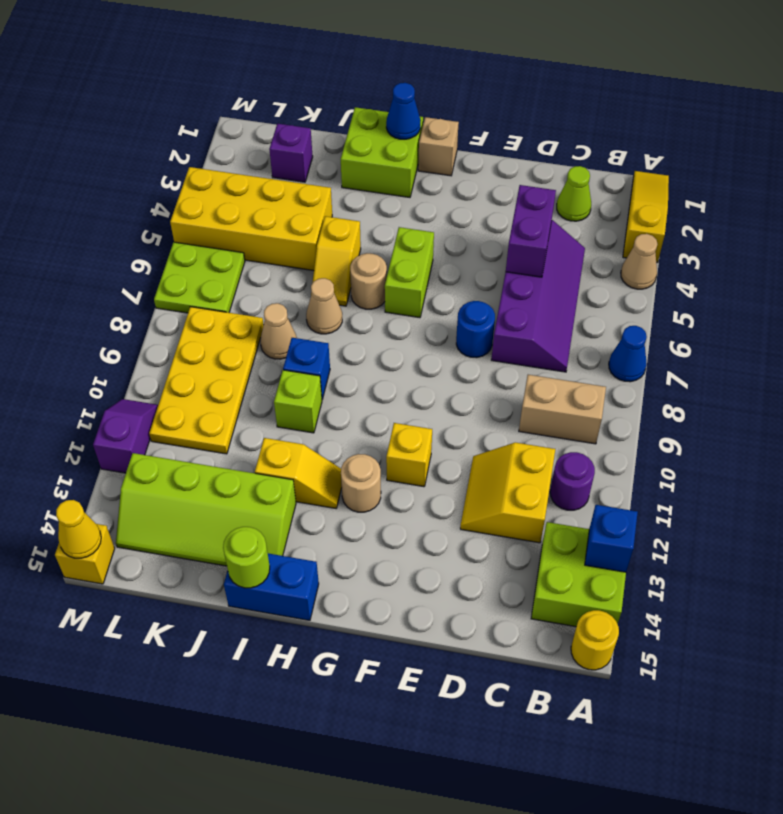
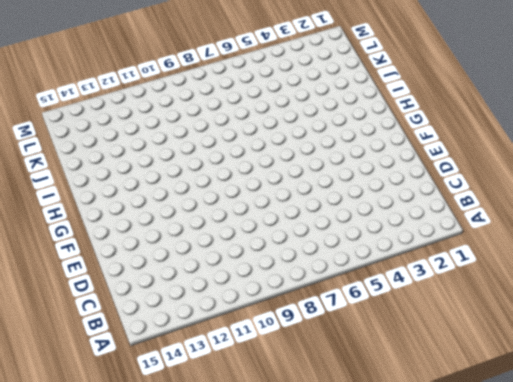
none -> yellow 1x3 slope [623,171,669,263]
none -> tan 1x1 cone [621,234,657,289]
none -> blue 1x1 cone [609,326,647,382]
none -> lime 2x2 brick [531,522,626,627]

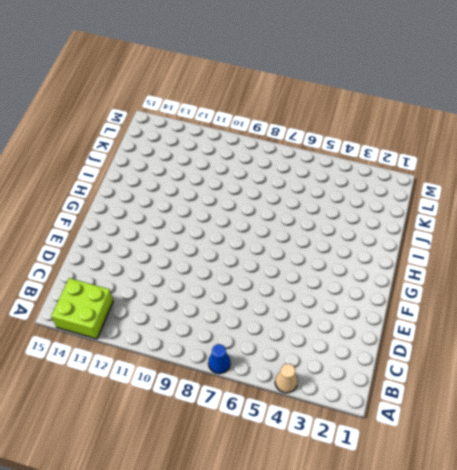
none -> yellow 1x3 slope [623,171,669,263]
none -> yellow 1x1 round brick [571,610,619,670]
none -> tan 1x2 brick [519,375,606,444]
none -> purple 1x1 round brick [550,452,595,510]

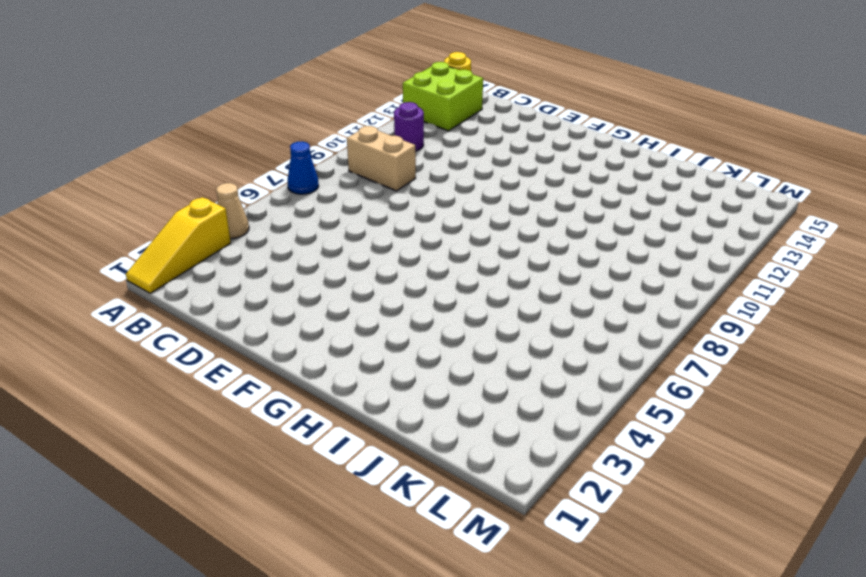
none -> lime 1x1 cone [557,166,591,221]
none -> purple 2x4 slope [491,220,585,372]
none -> yellow 2x2 slope [460,443,555,543]
none -> blue 1x1 round brick [456,301,495,358]

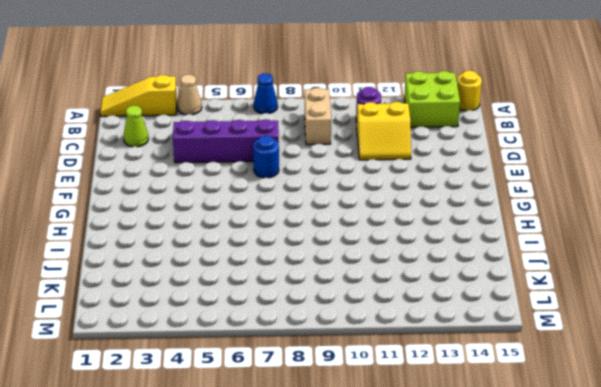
none -> yellow 1x1 brick [386,423,432,487]
none -> tan 1x1 brick [418,117,459,176]
none -> lime 1x2 brick [385,227,434,318]
none -> tan 1x1 round brick [341,454,381,512]

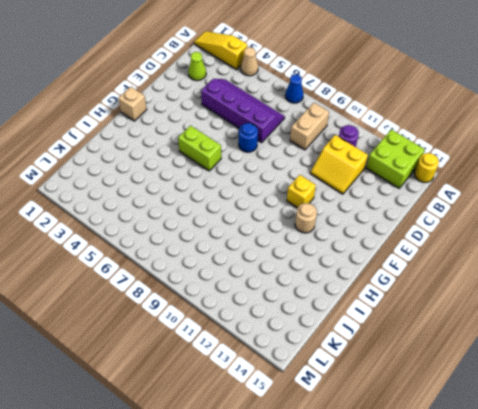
none -> lime 2x2 brick [341,107,423,197]
none -> tan 1x1 round brick [350,253,387,309]
none -> yellow 1x2 slope [255,438,342,508]
none -> blue 1x2 brick [224,553,319,620]

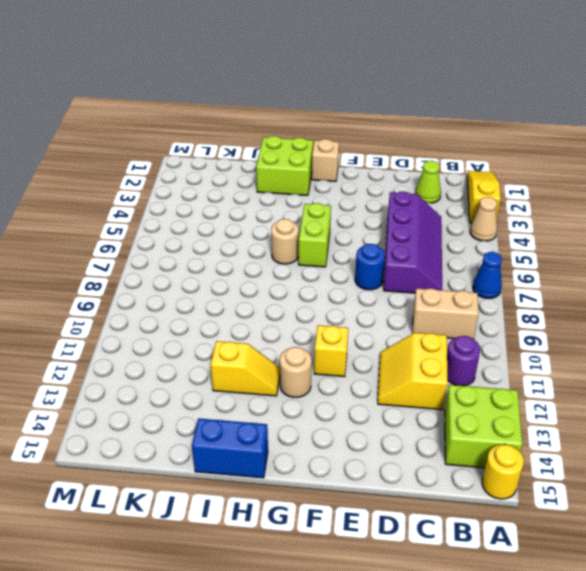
none -> yellow 1x2 slope [311,216,361,306]
none -> tan 1x1 cone [306,278,342,334]
none -> blue 1x1 brick [283,338,330,399]
none -> lime 1x1 brick [274,370,322,433]

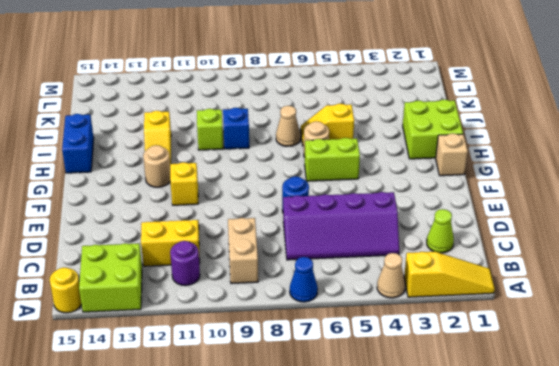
none -> lime 2x4 slope [116,453,296,566]
none -> yellow 2x4 brick [170,167,332,271]
none -> tan 1x1 cone [260,303,297,359]
none -> purple 1x1 brick [269,124,313,182]

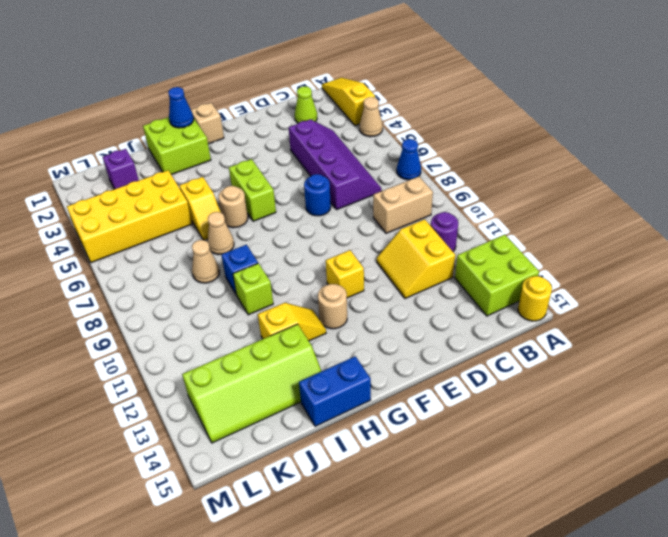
none -> yellow 2x4 plate [149,307,264,454]
none -> lime 2x2 plate [154,242,245,313]
none -> purple 1x2 slope [93,399,158,473]
none -> yellow 1x1 brick [55,524,115,584]

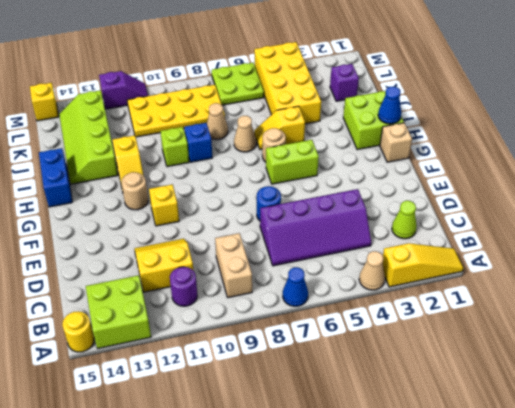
none -> blue 1x1 brick [585,505,638,572]
none -> purple 1x2 brick [506,185,556,277]
none -> lime 1x1 round brick [223,527,270,588]
none -> yellow 1x1 cone [56,500,101,558]

